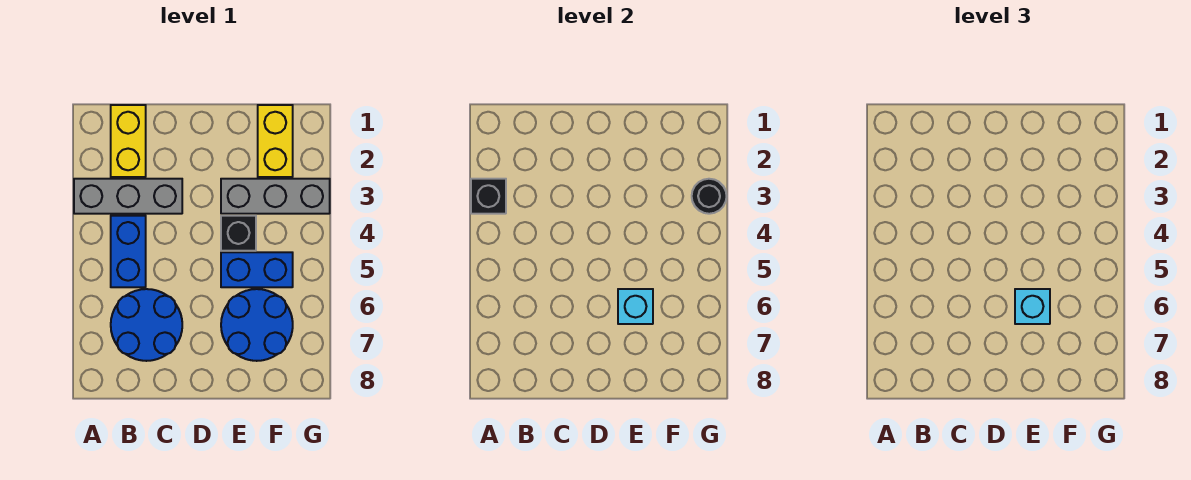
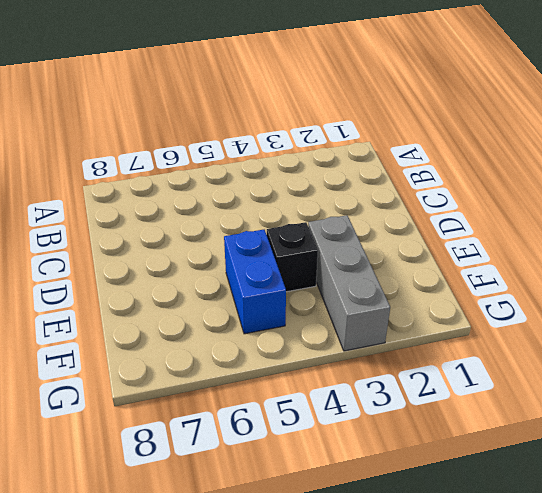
none -> grey 1x3 brick [74,179,182,214]
none -> yellow 1x2 brick [111,105,146,177]
none -> blue 1x2 brick [111,216,146,287]

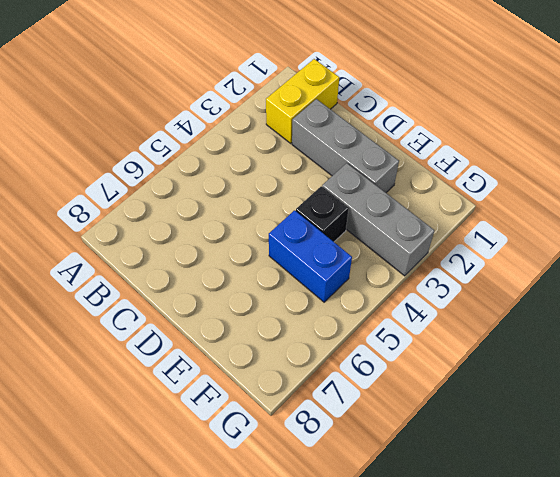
grey 1x3 brick [292,99,399,193] -> grey 1x3 brick moved to [74,179,182,214]
none -> blue 1x2 brick [111,216,146,287]
none -> blue 2x2 round brick [111,289,182,361]
none -> blue 2x2 round brick [221,289,293,361]

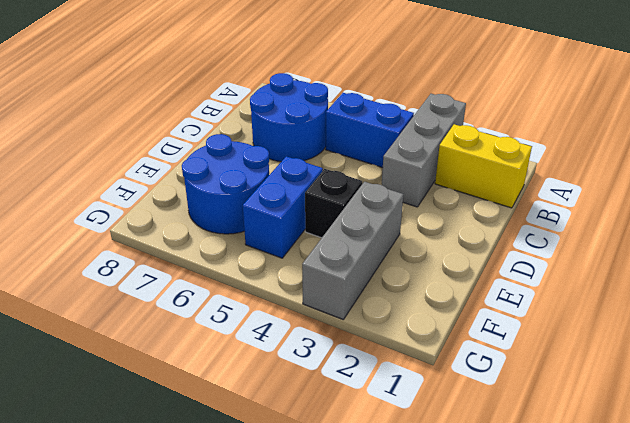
none -> yellow 1x2 brick [258,105,293,177]
none -> black 1x1 brick [471,179,506,214]
none -> cyan 1x1 brick [618,289,653,324]

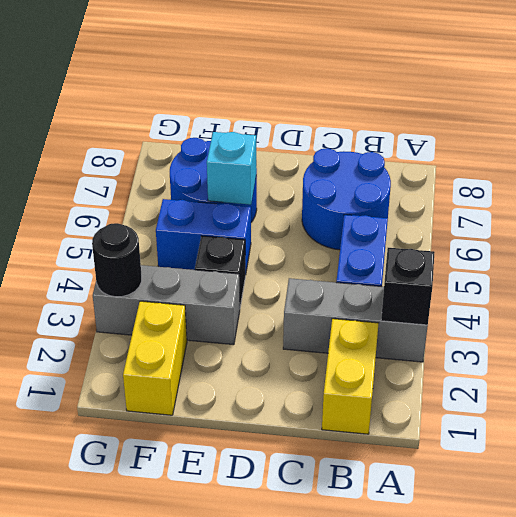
none -> cyan 1x1 brick [1015,289,1050,324]

